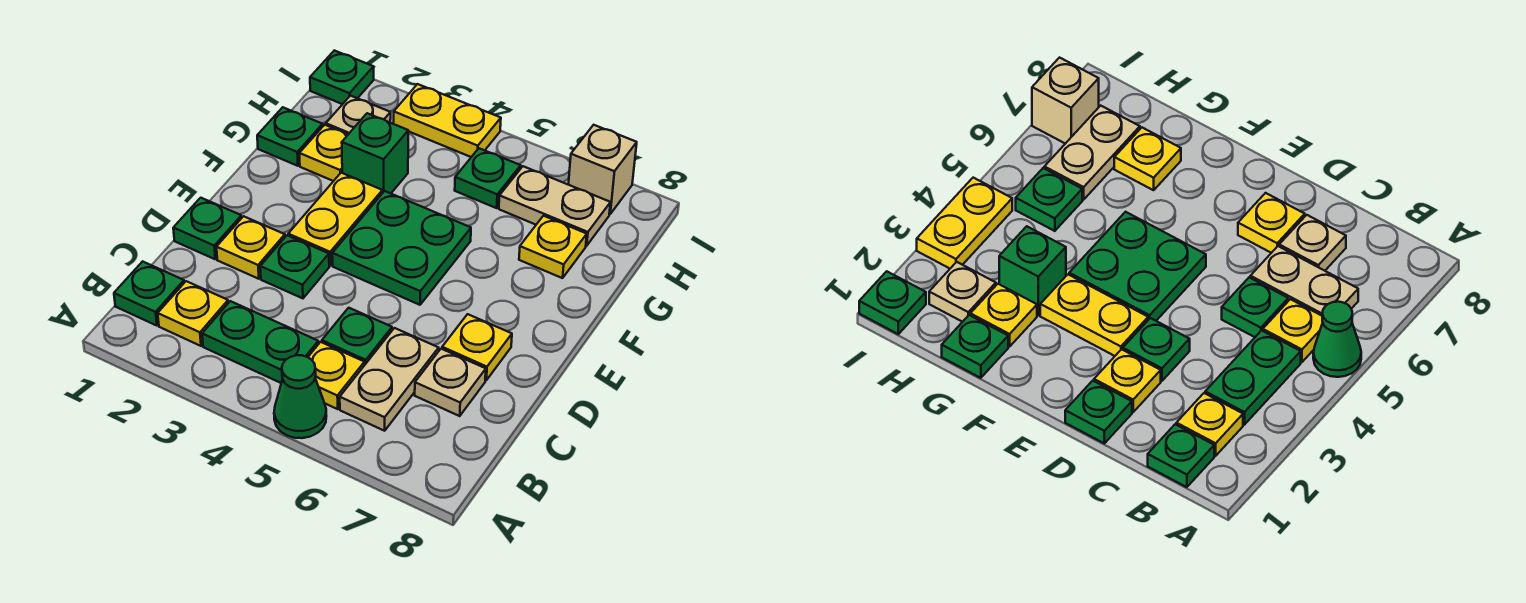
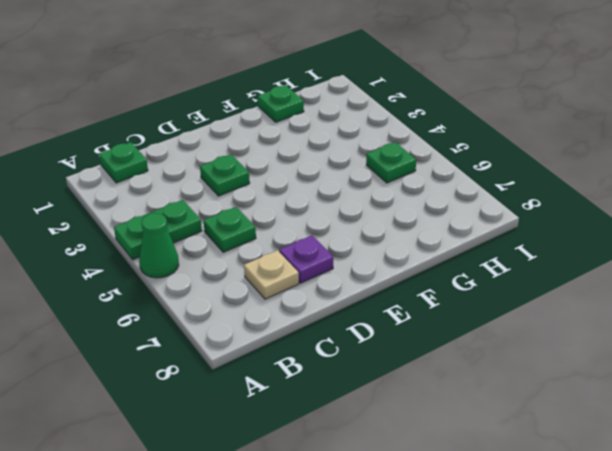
green 1x2 plate [114,200,202,260] -> green 1x2 plate turned to [202,301,318,383]
purple 1x1 plate [279,236,333,283] -> yellow 1x1 plate [442,314,512,380]
none -> yellow 1x1 plate [158,281,228,346]
none -> yellow 1x1 plate [308,342,364,409]
none -> tan 1x2 plate [340,328,439,431]

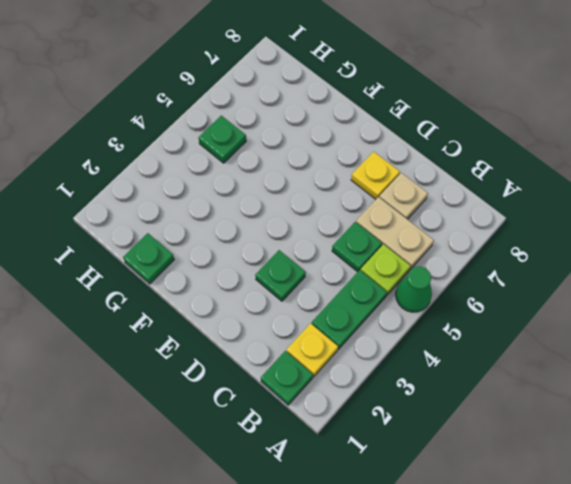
lime 1x1 plate [360,244,411,295] -> yellow 1x1 plate [308,342,364,409]
none -> green 1x1 plate [173,198,242,259]
none -> yellow 1x1 plate [217,216,285,279]
none -> yellow 1x2 plate [288,173,382,266]

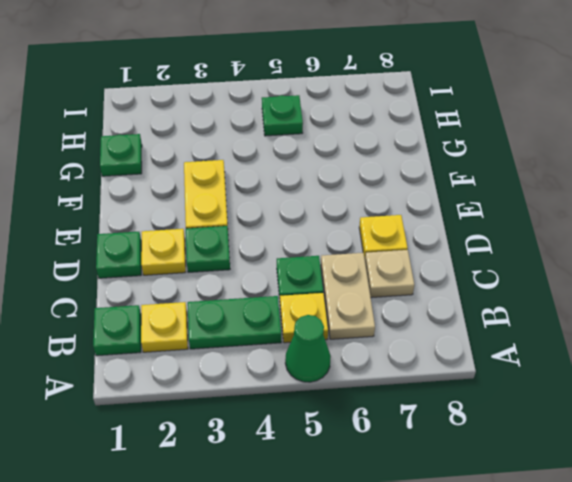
none -> green 2x2 plate [332,191,471,305]
none -> yellow 1x1 plate [299,125,348,181]
none -> green 1x1 brick [342,113,408,193]

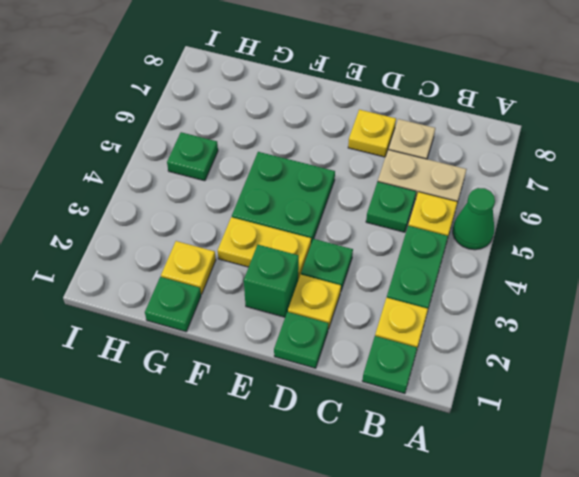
green 1x1 brick [244,245,299,317] -> green 1x1 brick moved to [342,113,408,193]
none -> yellow 1x1 plate [519,216,587,278]
none -> tan 1x1 plate [326,96,391,134]
none -> tan 1x2 plate [499,166,610,246]

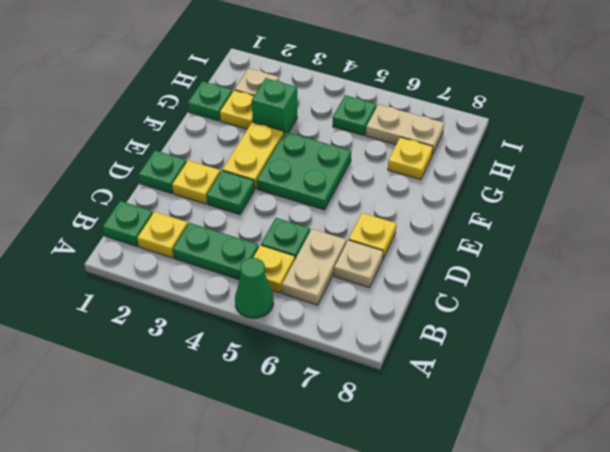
none -> green 1x1 plate [310,51,374,104]
none -> yellow 1x2 plate [394,84,501,157]
none -> tan 1x1 brick [568,125,637,214]

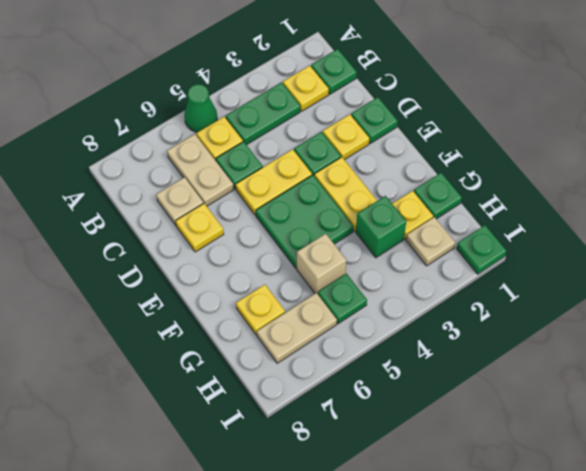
yellow 1x2 plate [236,149,312,215] -> yellow 1x2 plate moved to [394,84,501,157]
tan 1x1 brick [297,234,346,294] -> tan 1x1 brick moved to [568,125,637,214]

